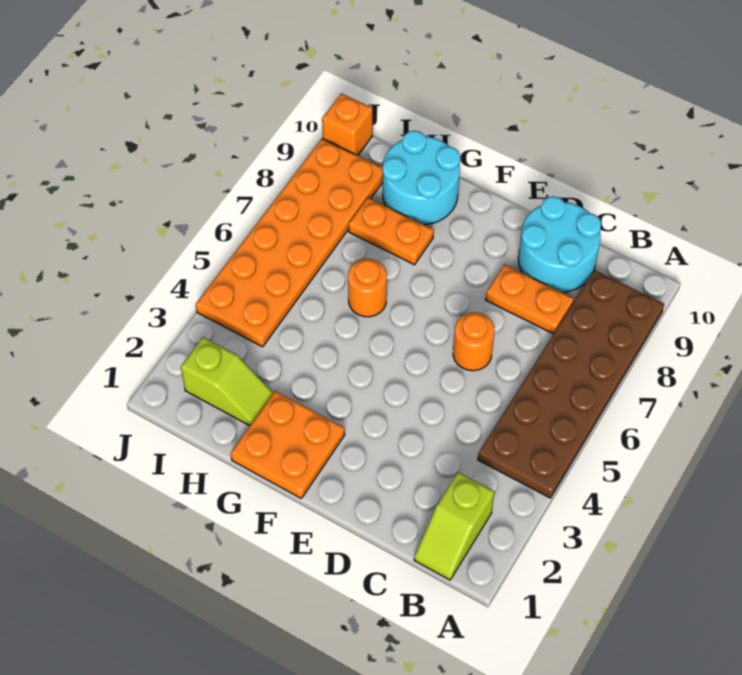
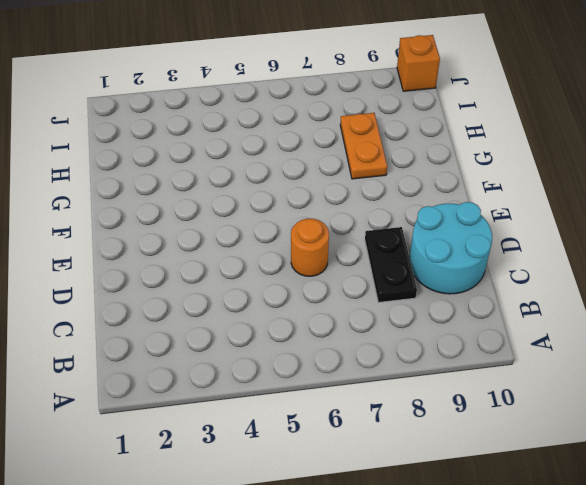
black 1x2 plate [365,227,417,302] -> orange 1x2 plate [485,265,574,334]
none -> brown 2x6 plate [478,270,664,498]
none -> lime 1x2 slope [414,472,494,580]
none -> orange 2x2 plate [231,391,345,498]

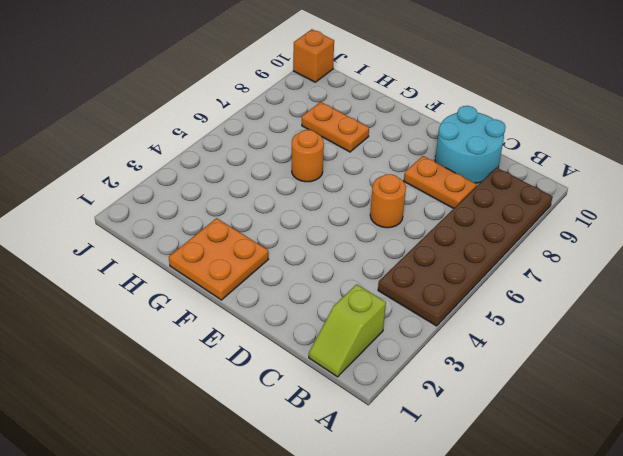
none -> cyan 2x2 round brick [383,131,460,225]
none -> lime 1x2 slope [181,337,273,426]
none -> orange 2x6 plate [195,138,383,347]

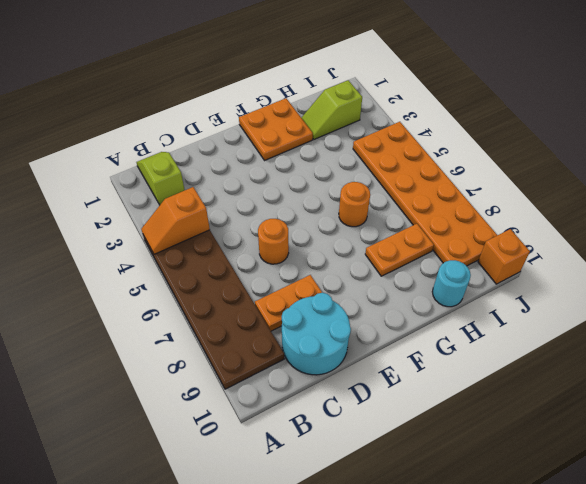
orange 1x2 slope [141,187,210,254] -> none
cyan 1x1 round brick [432,260,471,307] -> cyan 2x2 round brick [383,131,460,225]

